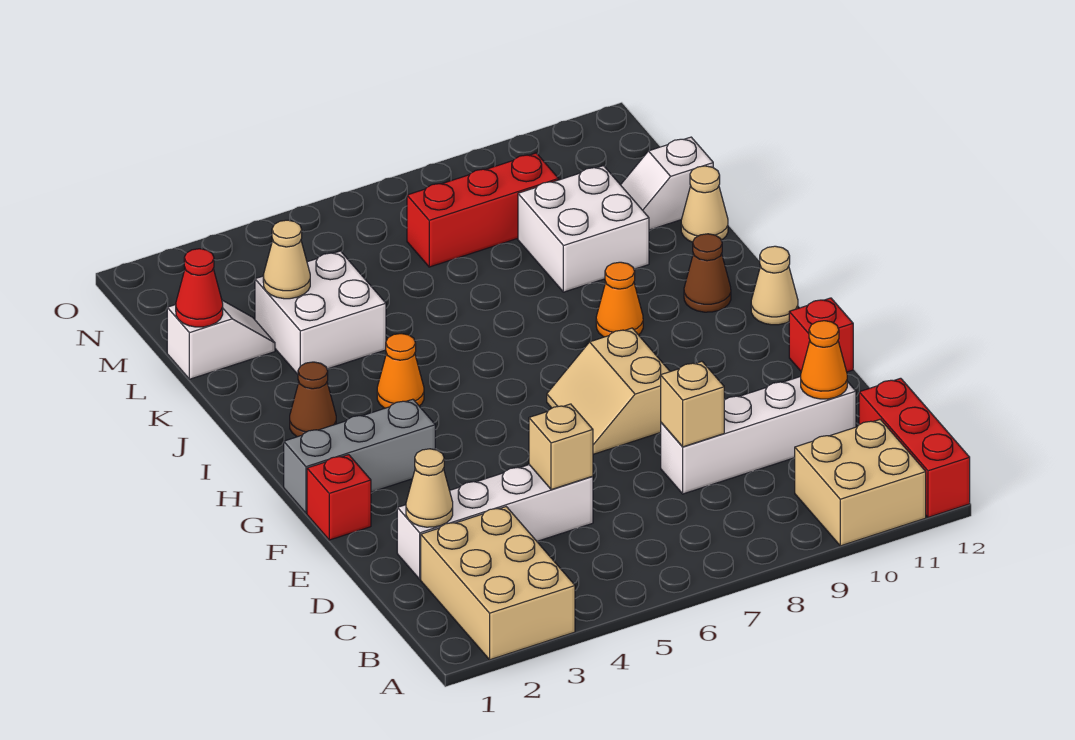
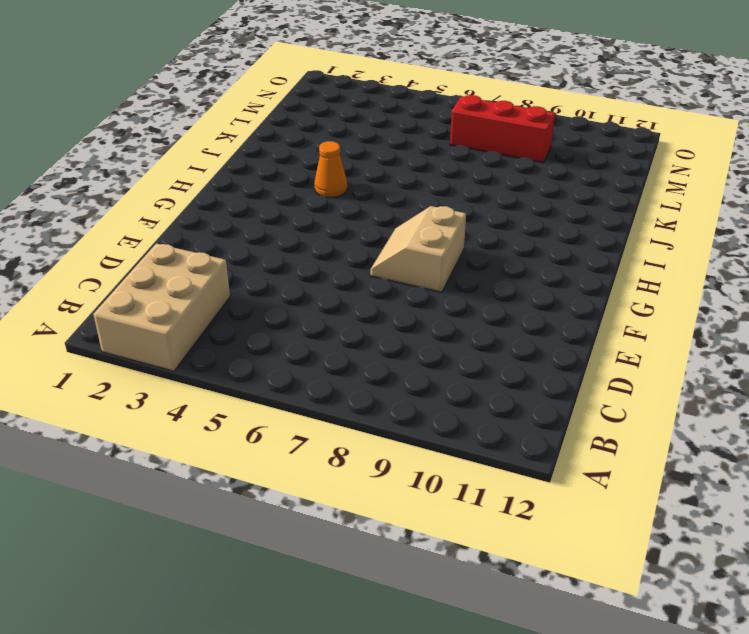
none -> tan 2x2 brick [795,419,926,546]
none -> red 1x3 brick [859,378,970,517]
none -> white 1x4 brick [397,465,593,579]

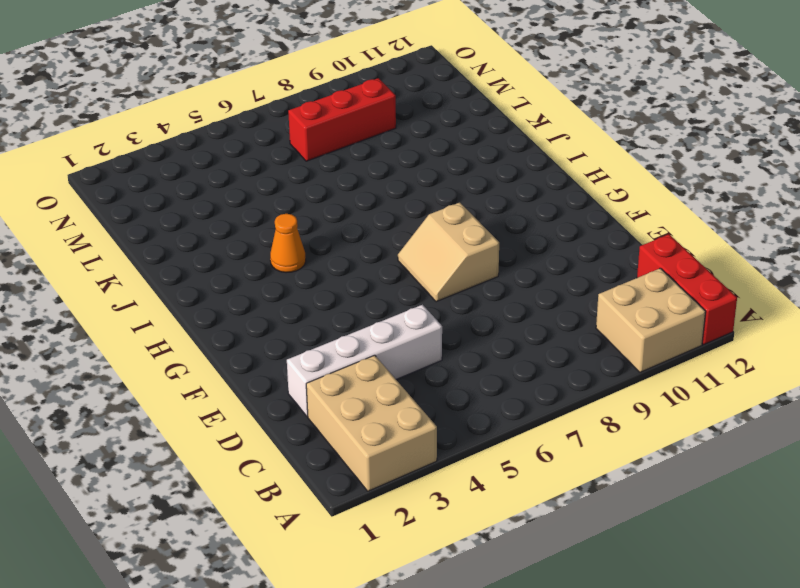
none -> white 1x4 brick [661,376,856,494]
none -> red 1x1 brick [307,455,371,540]
none -> red 1x1 brick [789,298,853,372]

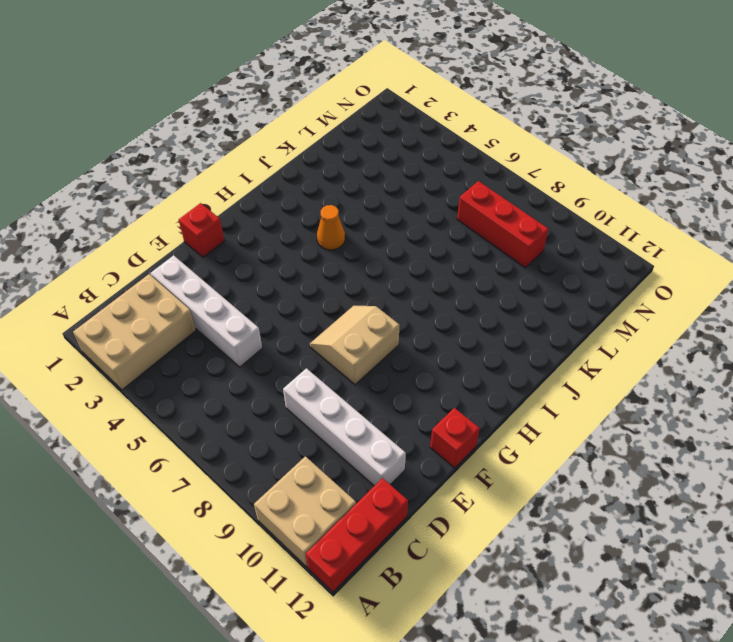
none -> grey 1x3 brick [284,399,435,513]
none -> tan 1x1 cone [751,246,798,325]
none -> brown 1x1 cone [290,362,336,437]

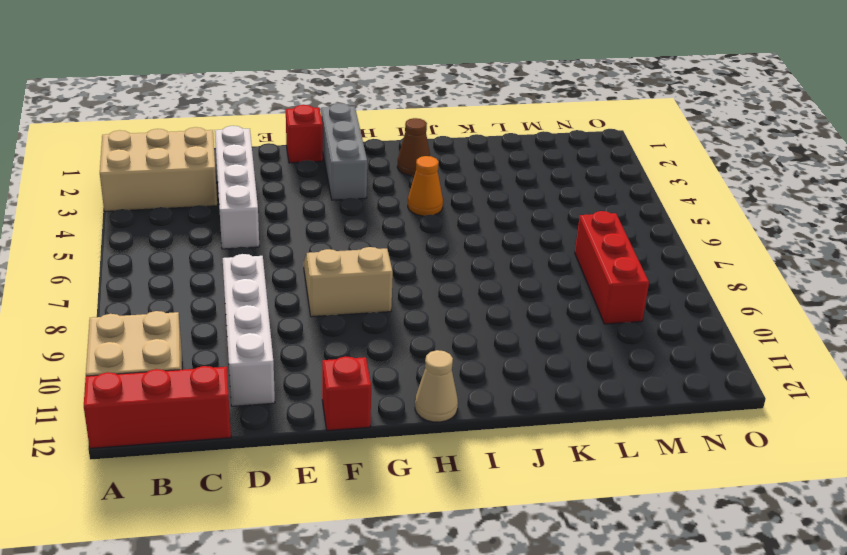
none -> orange 1x1 cone [596,262,643,337]
none -> brown 1x1 cone [684,234,731,312]
none -> white 2x2 brick [255,251,386,374]

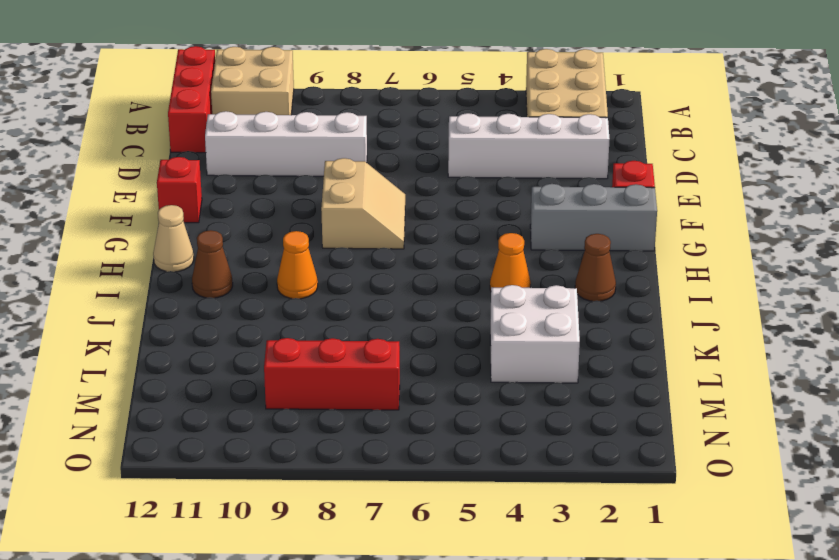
none -> white 2x2 brick [518,166,649,292]
none -> tan 1x1 cone [681,166,728,242]
none -> white 1x2 slope [167,300,275,379]

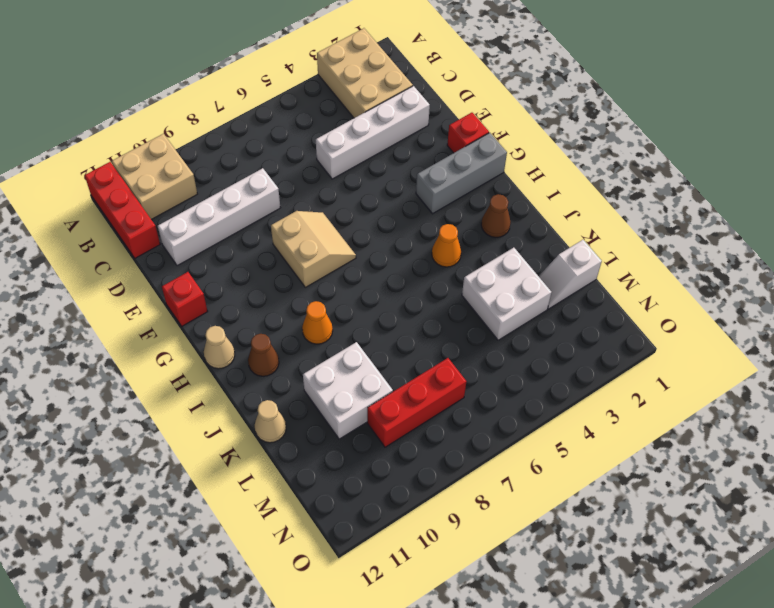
none -> white 1x2 slope [621,137,713,230]
none -> tan 1x1 cone [406,449,453,527]
none -> tan 1x1 brick [529,404,593,490]

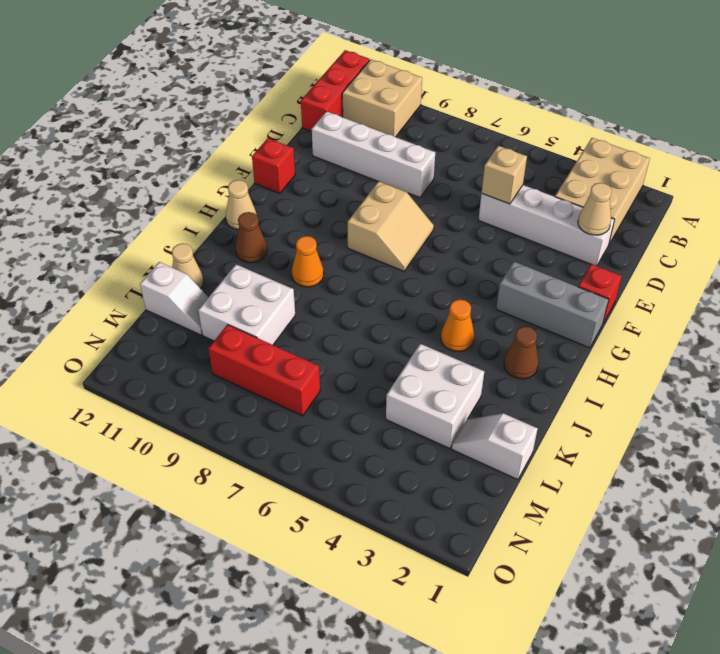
none -> tan 1x1 brick [661,361,724,447]
none -> orange 1x1 cone [801,321,847,399]
none -> red 1x1 cone [176,249,223,327]

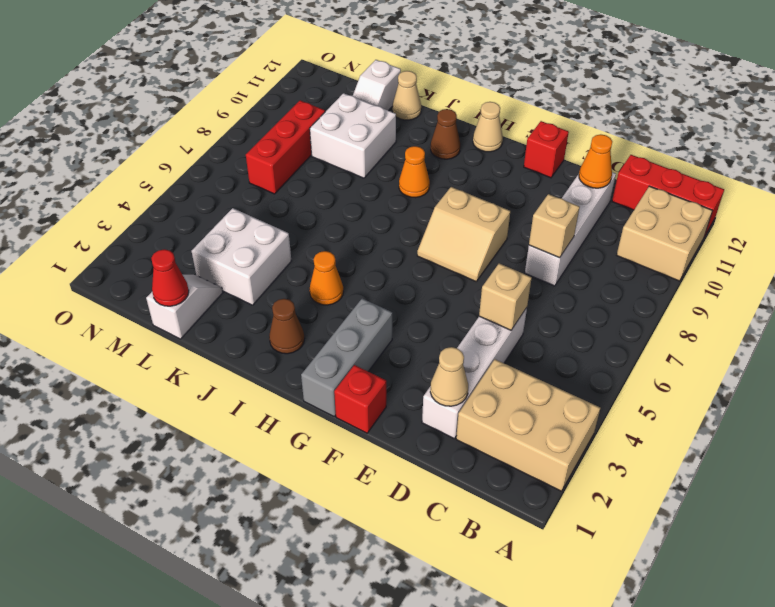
none -> tan 1x1 cone [263,220,310,299]

